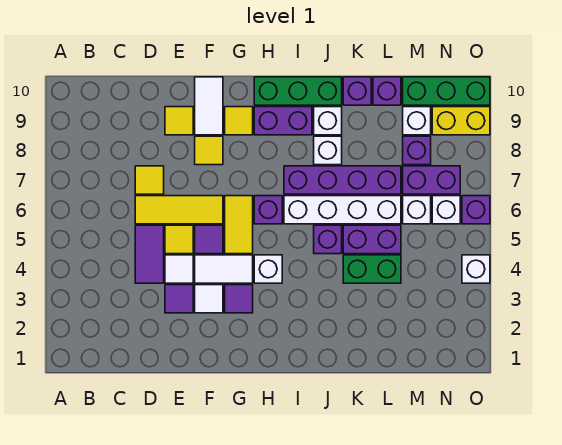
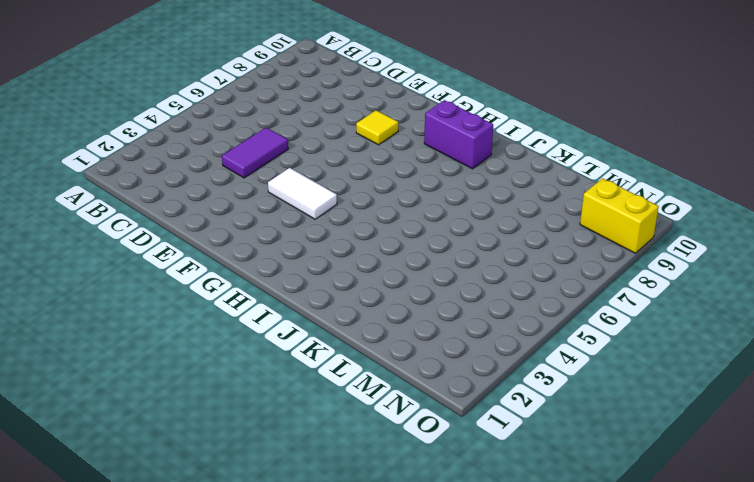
none -> yellow 1x3 tile [135,196,223,224]
none -> yellow 1x1 tile [135,166,164,194]
none -> purple 1x1 tile [165,285,193,313]
none -> white 1x1 tile [165,255,193,283]

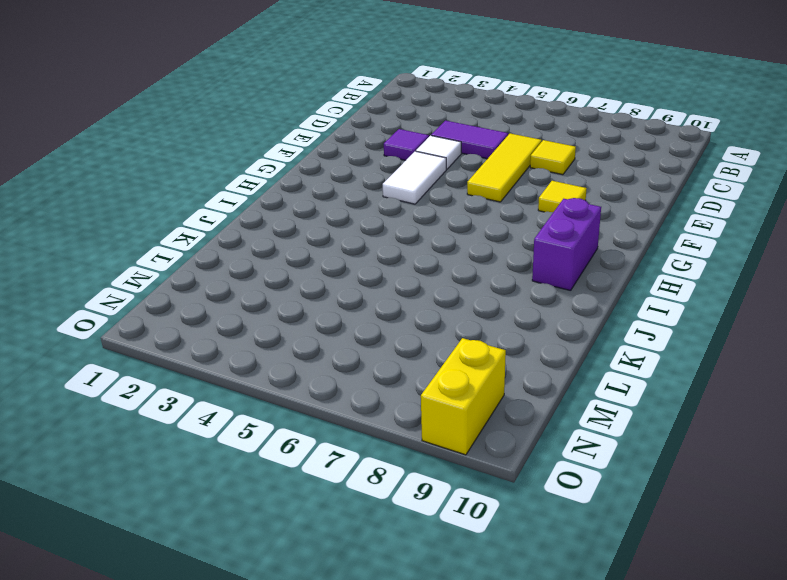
none -> yellow 1x1 tile [165,225,193,254]
none -> yellow 1x1 tile [165,107,193,135]
none -> white 1x1 tile [195,285,223,313]
none -> purple 1x1 tile [195,225,223,254]

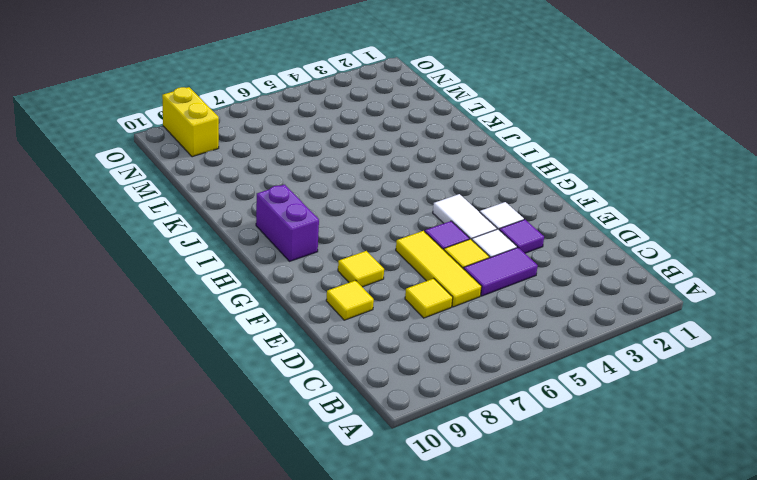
none -> white 1x2 tile [195,77,223,135]
none -> purple 1x1 tile [225,285,253,313]
none -> yellow 1x2 tile [225,196,253,254]
none -> yellow 1x1 tile [225,107,253,135]

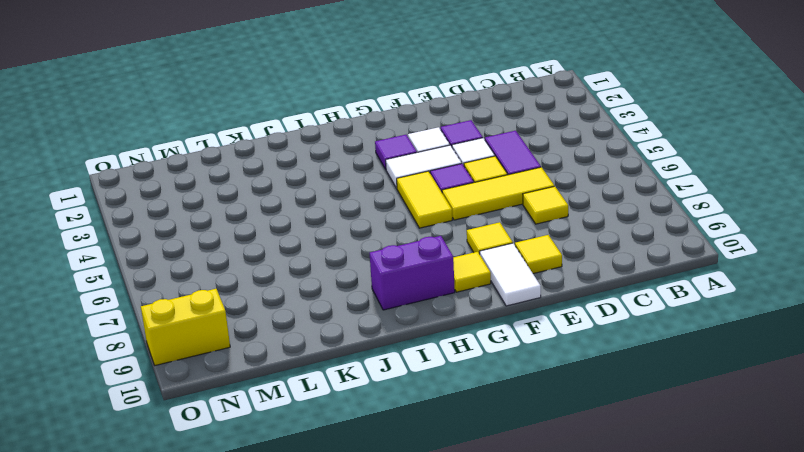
none -> white 1x1 brick [254,255,282,283]
none -> purple 1x1 brick [254,196,282,224]
none -> green 1x3 brick [254,77,342,105]
none -> white 1x4 brick [284,196,401,224]

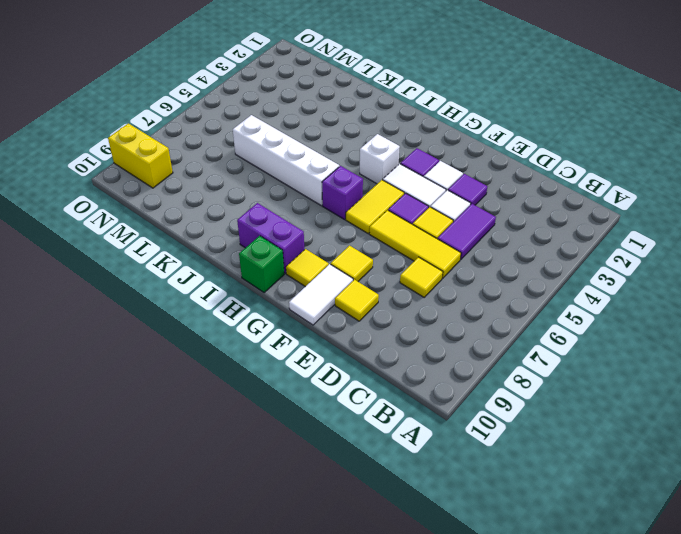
green 1x1 brick [239,236,284,292] -> green 1x3 brick [254,77,342,105]
none -> purple 1x4 brick [284,166,401,194]
none -> purple 1x1 brick [314,225,342,254]
none -> white 1x1 brick [314,136,342,165]
none -> white 1x1 brick [314,107,342,135]

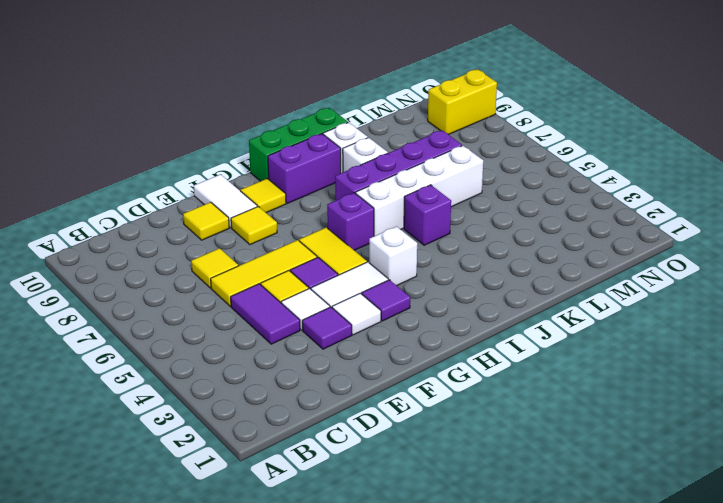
none -> green 1x2 brick [343,255,401,283]
none -> purple 1x2 brick [343,225,401,254]
none -> purple 1x1 brick [343,77,371,105]
none -> purple 1x1 brick [373,77,401,105]

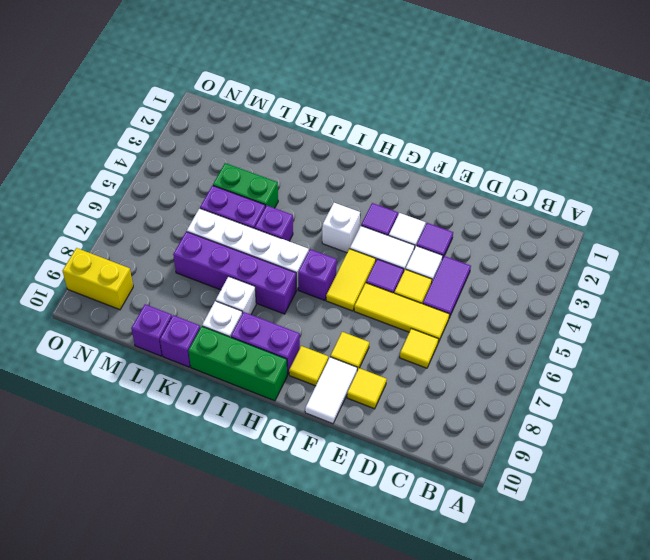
none -> white 1x1 brick [403,196,431,224]
none -> purple 1x2 brick [403,166,460,194]
none -> purple 1x1 brick [403,136,431,165]
none -> white 1x1 brick [403,107,431,135]

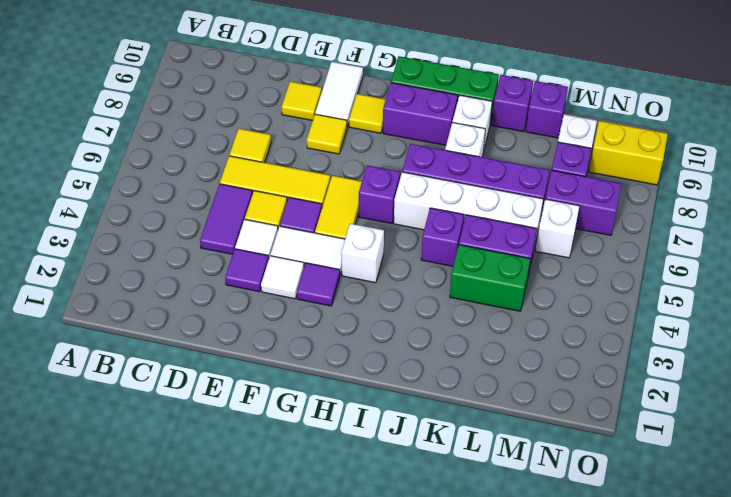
none -> green 1x3 brick [403,77,490,105]
none -> white 1x1 brick [432,196,460,224]
none -> white 1x1 brick [462,255,490,283]
none -> purple 1x1 brick [462,196,490,224]

